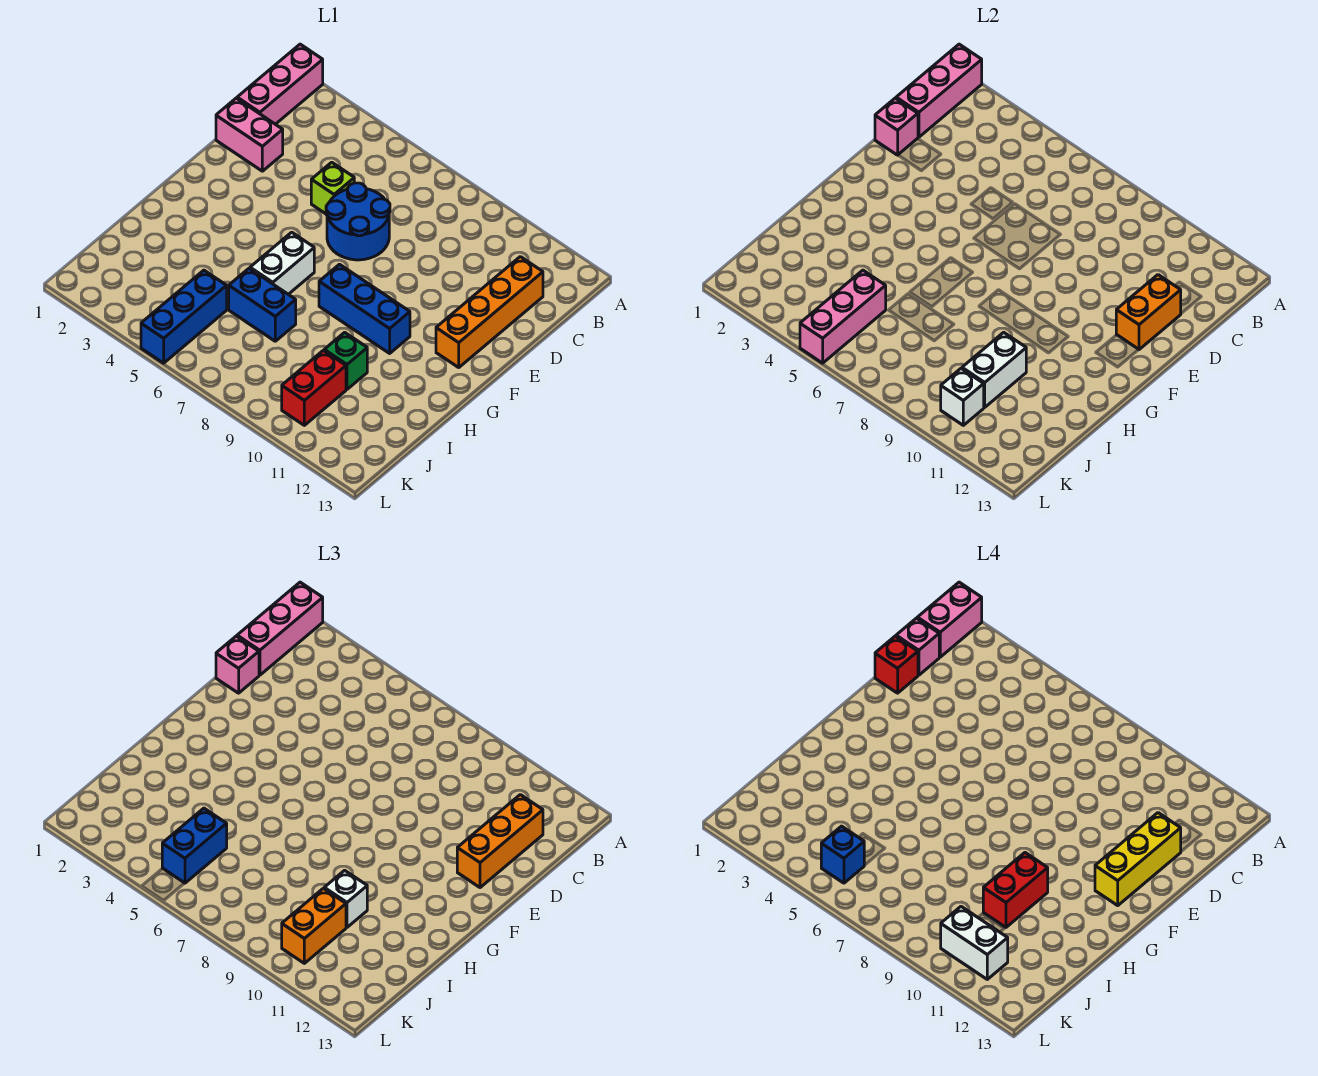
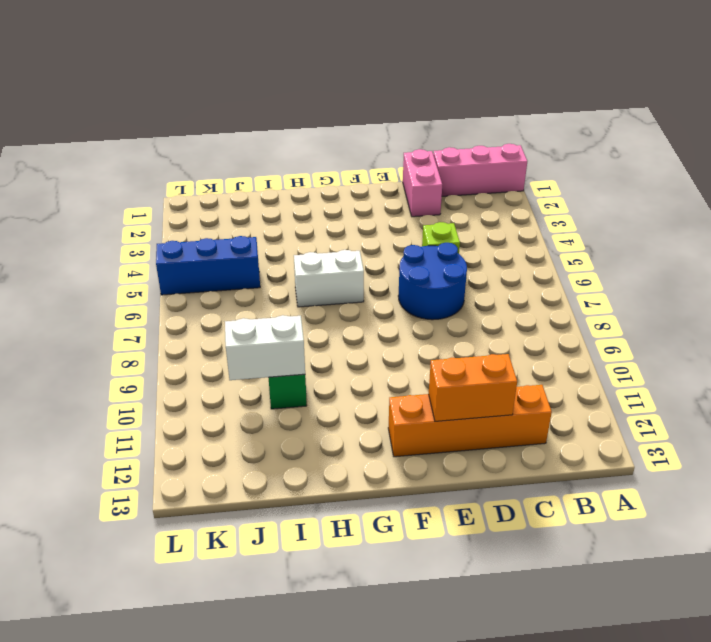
none -> blue 1x3 brick [319,264,410,353]
none -> blue 1x2 brick [229,268,296,341]
none -> red 1x2 brick [282,350,346,425]
none -> pink 1x3 brick [896,44,982,137]

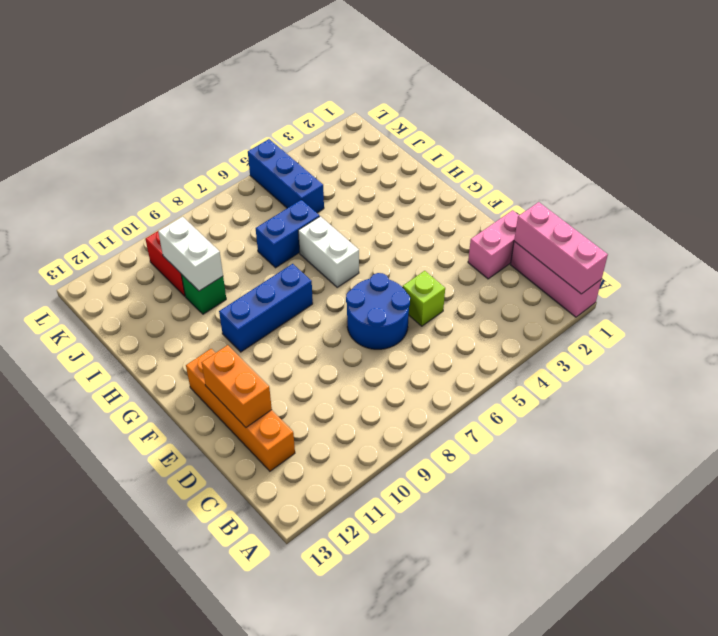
none -> pink 1x1 brick [875,98,918,155]
none -> pink 1x3 brick [800,270,886,363]
none -> white 1x1 brick [941,369,984,425]
none -> pink 1x3 brick [237,582,323,675]

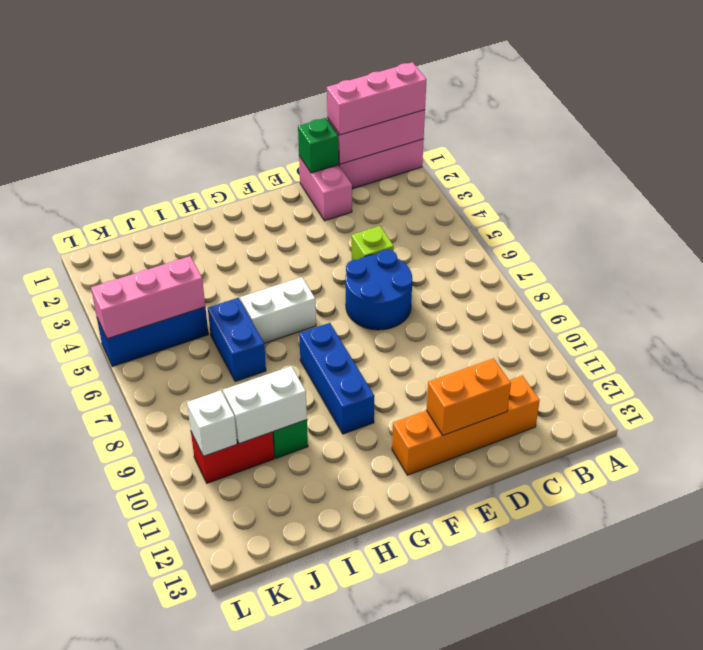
green 1x1 brick [298,118,339,173] -> pink 1x1 brick [875,98,918,155]
none -> orange 1x3 brick [457,795,543,888]
none -> pink 1x1 brick [216,636,259,693]
none -> white 1x1 brick [324,870,367,927]
none -> blue 1x2 brick [162,808,227,883]

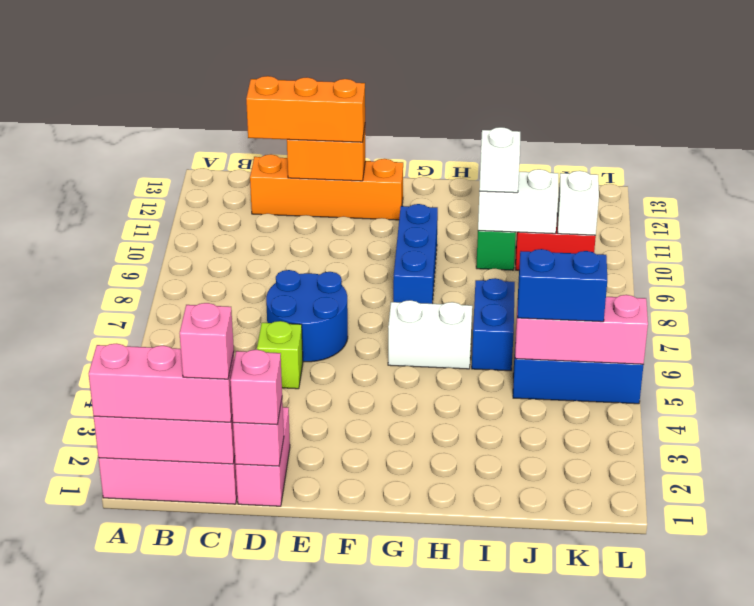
none -> orange 1x2 brick [282,888,346,963]
none -> pink 1x2 brick [917,582,982,657]
none -> red 1x1 brick [875,636,918,693]
none -> yellow 1x3 brick [1095,813,1181,905]

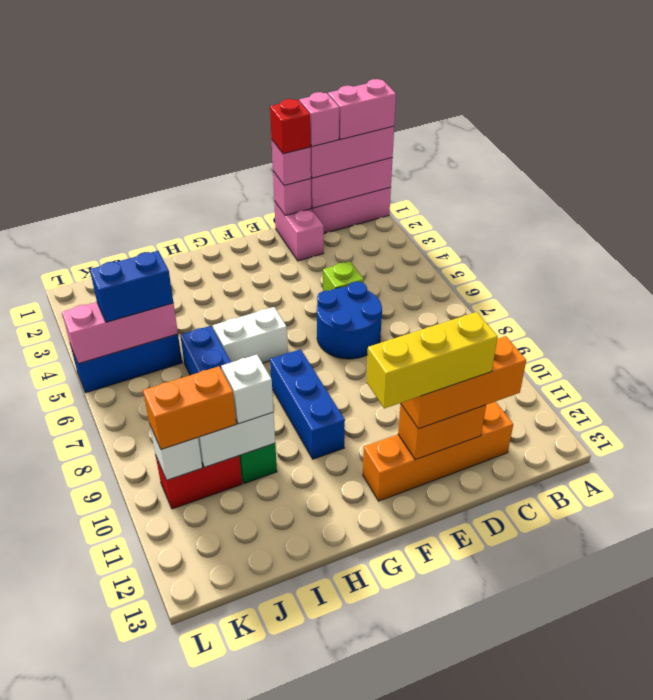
none -> red 1x2 brick [983,853,1048,927]
none -> blue 1x1 brick [821,826,864,883]
none -> white 1x2 brick [941,907,1008,979]

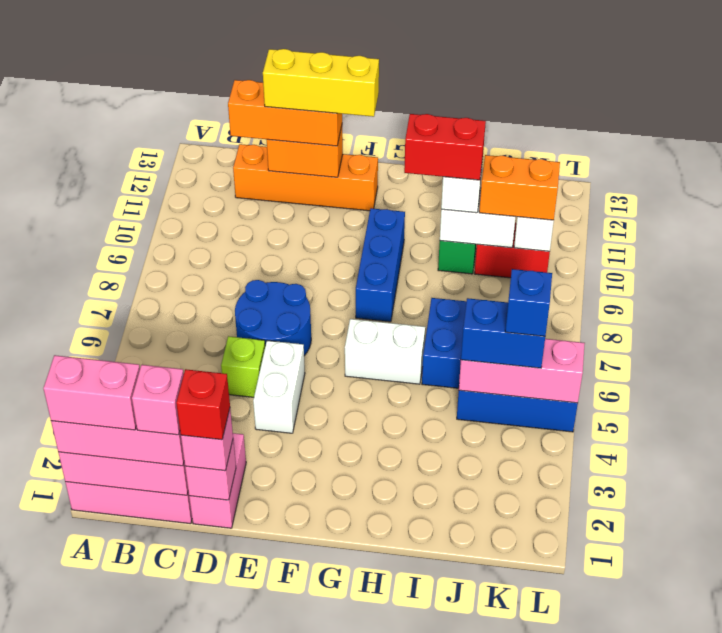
white 1x2 brick [253,341,305,433] -> white 1x2 brick moved to [941,907,1008,979]

